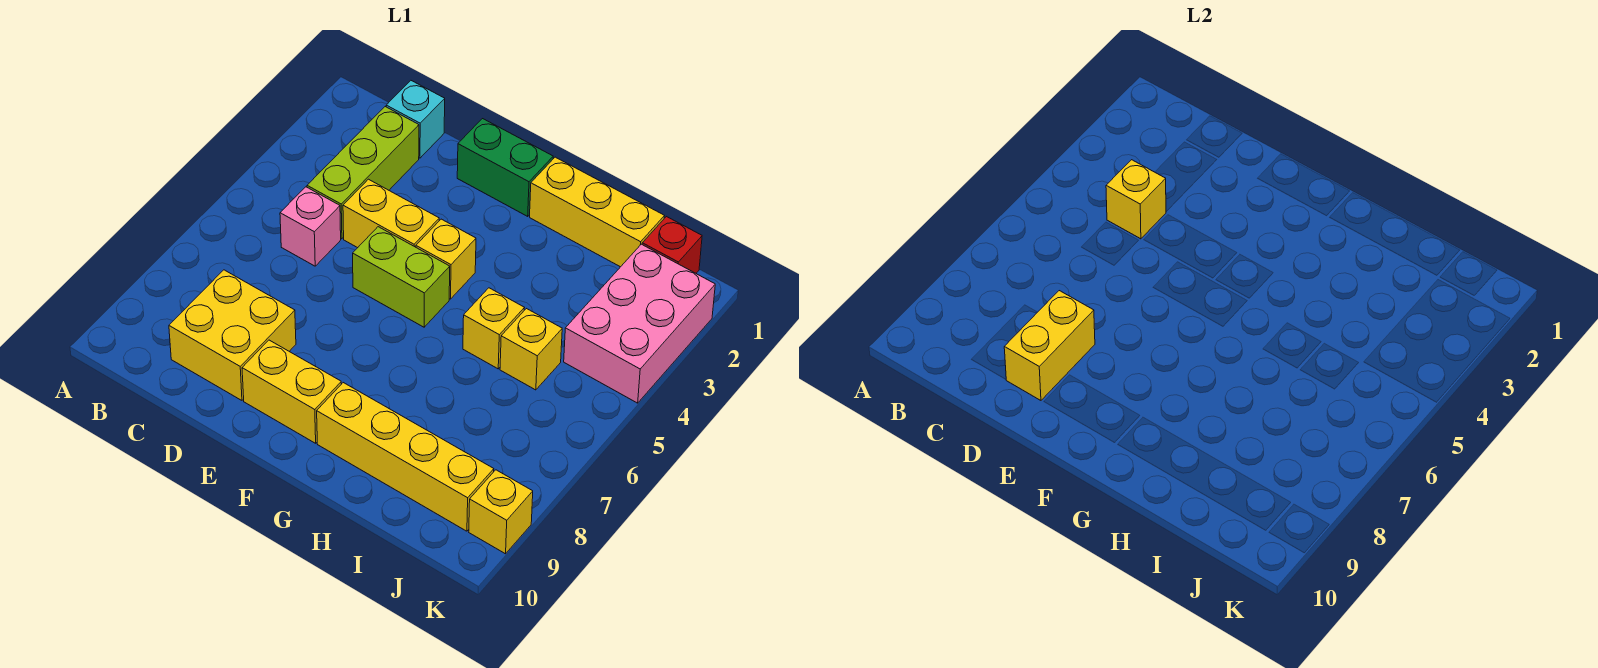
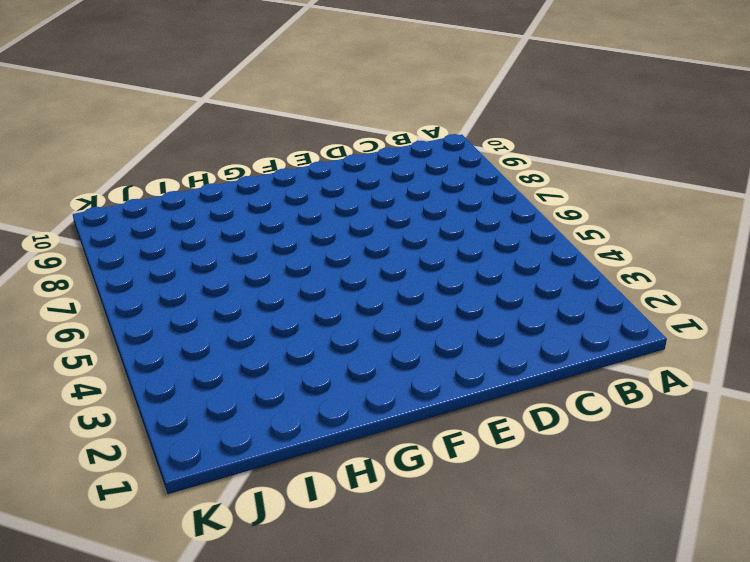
none -> cyan 1x1 brick [386,81,445,158]
none -> lime 1x3 brick [307,107,419,239]
none -> pink 1x1 brick [280,187,341,266]

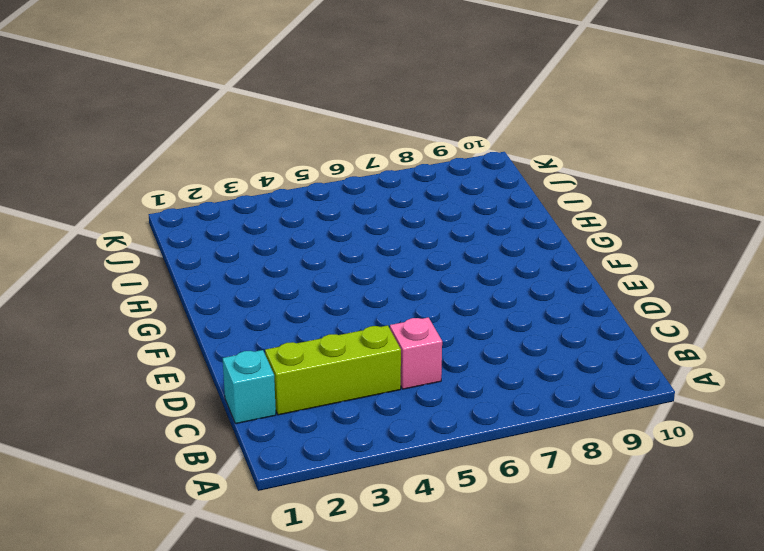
none -> yellow 2x2 brick [169,270,296,400]
none -> yellow 1x2 brick [343,179,439,248]
none -> green 1x2 brick [457,119,553,216]

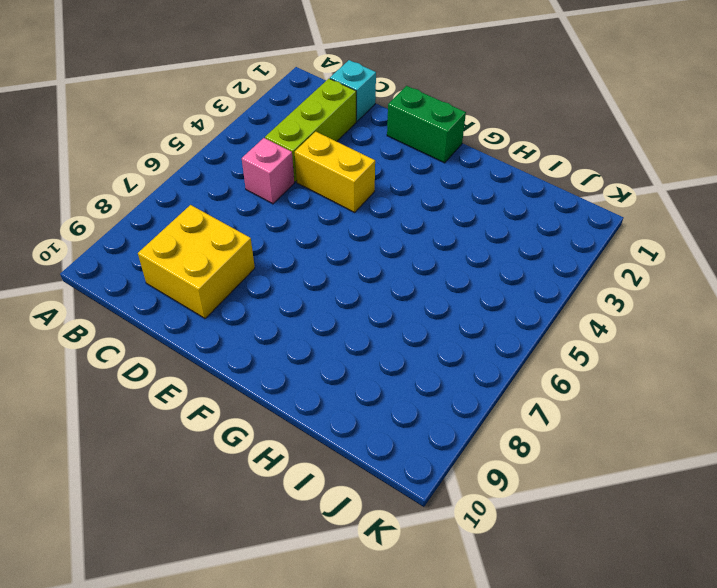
none -> lime 1x2 brick [353,227,450,327]
none -> yellow 1x2 brick [242,340,341,443]
none -> yellow 1x1 brick [416,219,476,299]

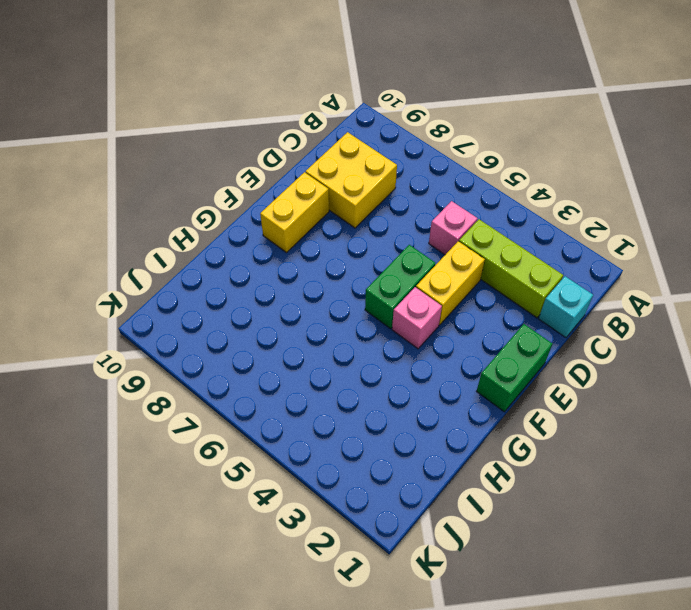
green 1x2 brick [365,245,435,329] -> lime 1x2 brick [353,227,450,327]
pink 1x1 brick [392,287,442,349] -> yellow 1x1 brick [416,219,476,299]
none -> yellow 1x3 brick [530,157,664,267]
none -> yellow 1x4 brick [317,383,494,531]
none -> yellow 1x1 brick [463,288,524,369]

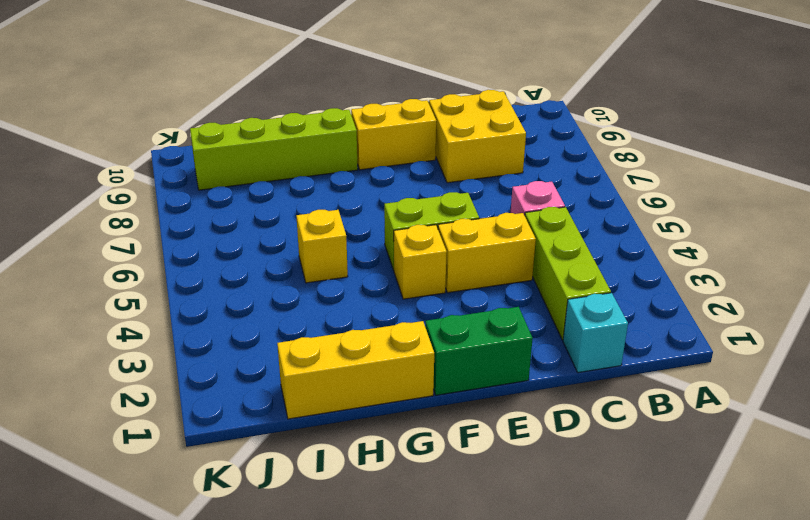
lime 1x4 brick [190,108,358,190] -> yellow 1x4 brick [317,383,494,531]
none -> yellow 1x1 brick [500,309,562,390]
none -> red 1x1 brick [642,217,702,273]
none -> pink 2x3 brick [564,244,715,403]

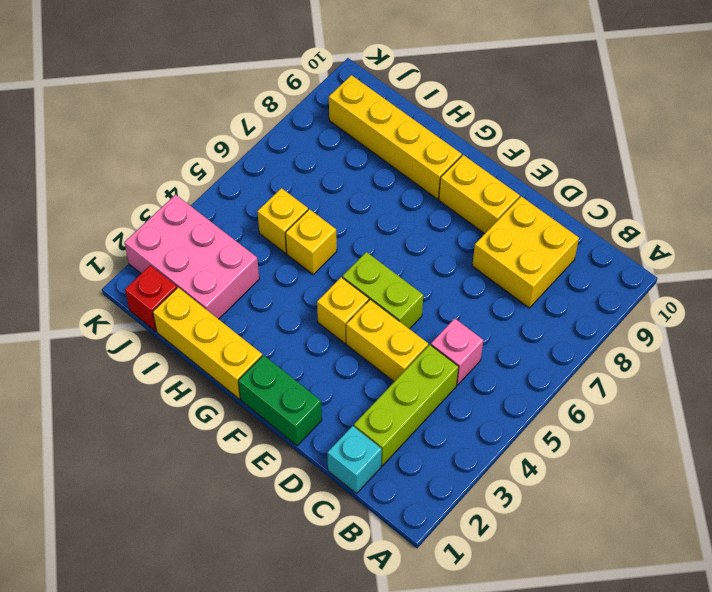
pink 2x3 brick [124,195,259,319] -> pink 2x3 brick turned to [564,244,715,403]
none -> yellow 1x1 brick [469,470,533,554]
none -> yellow 1x1 brick [1106,160,1166,239]
none -> yellow 1x2 brick [1004,291,1095,400]

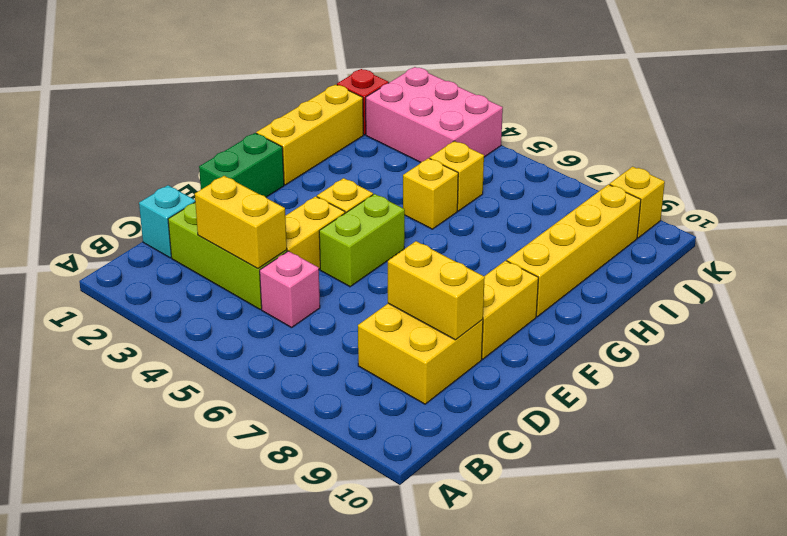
yellow 1x2 brick [195,176,287,268] -> yellow 1x1 brick [1106,160,1166,239]

